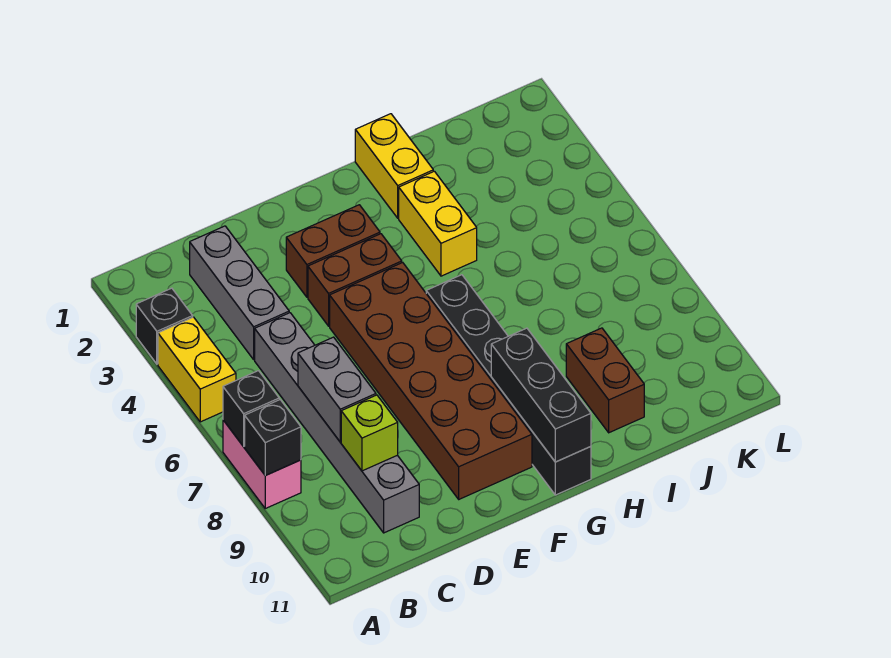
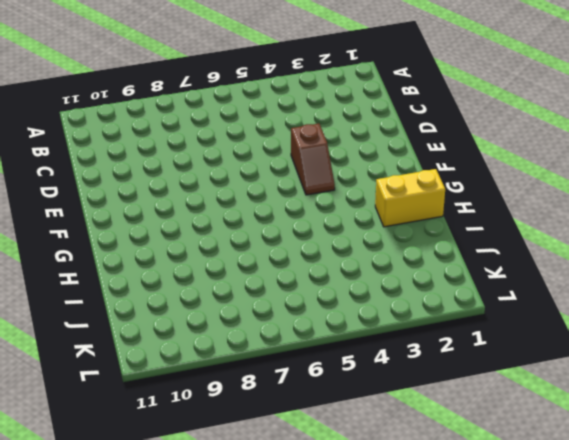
brown 1x2 slope [291,124,335,195] -> brown 1x2 brick [308,234,402,326]
none -> black 1x1 brick [136,288,193,364]
none -> yellow 1x2 brick [158,317,236,422]
none -> pink 1x2 brick [223,420,301,508]

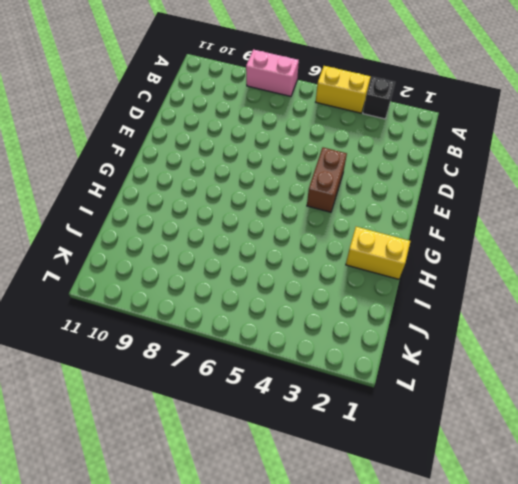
none -> grey 1x3 brick [190,226,289,359]
none -> grey 1x6 brick [255,313,419,533]
none -> brown 1x2 brick [286,205,380,297]

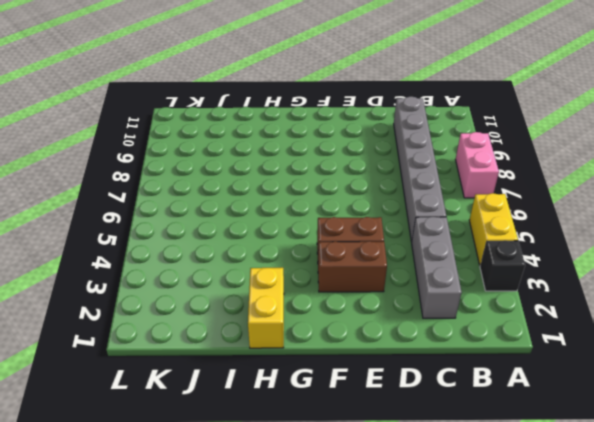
none -> brown 2x6 brick [330,263,532,499]
none -> black 1x6 brick [426,275,591,495]
none -> yellow 1x2 brick [399,171,477,276]

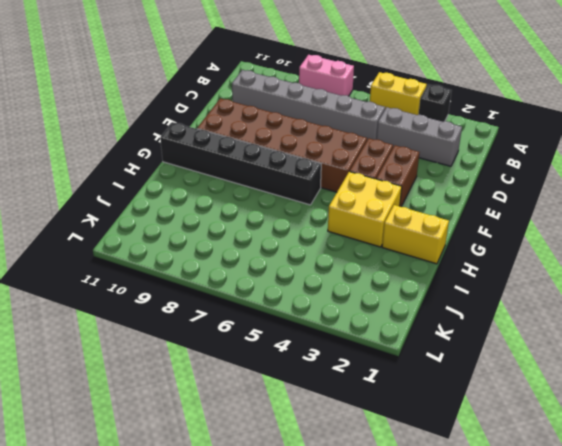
yellow 2x2 brick [328,172,402,247] -> yellow 1x2 brick [399,171,477,276]
none -> brown 1x2 brick [566,328,644,433]
none -> black 1x1 brick [223,371,279,447]
none -> black 1x1 brick [245,400,301,475]

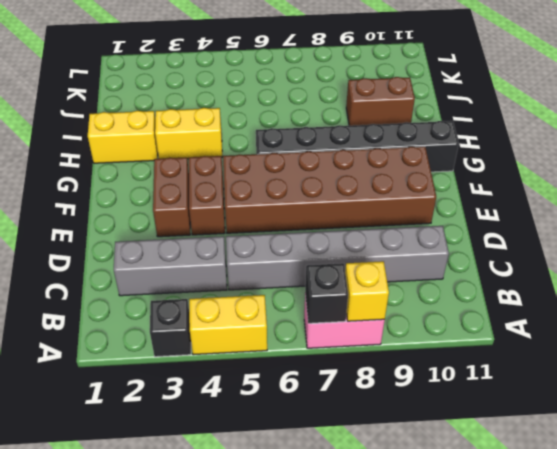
yellow 1x1 brick [345,261,389,321] -> black 1x1 brick [245,400,301,475]
none -> grey 1x2 brick [298,337,376,442]
none -> lime 1x1 brick [341,395,398,471]
none -> black 1x3 brick [491,328,591,462]

